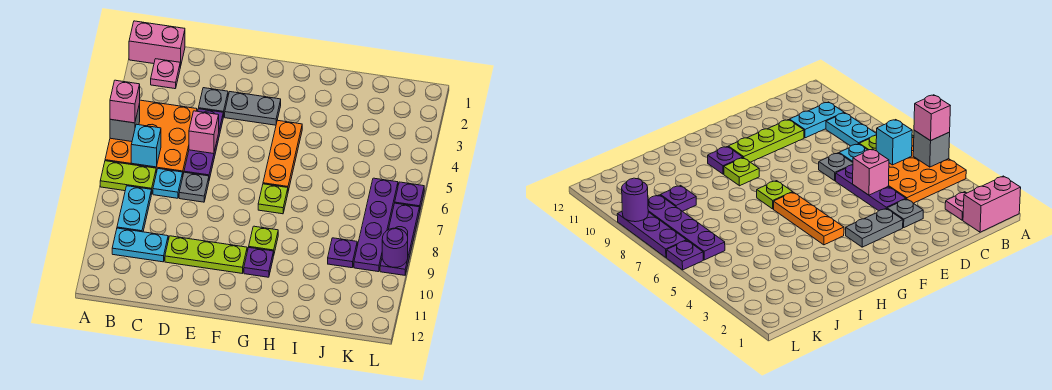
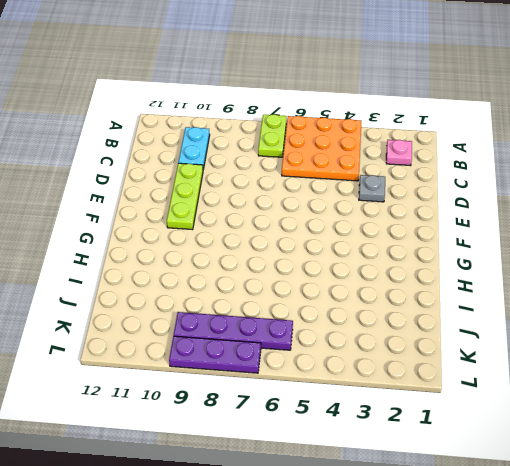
none -> pink 1x2 brick [129,21,185,67]
none -> cyan 1x2 plate [117,186,151,232]
none -> cyan 1x1 plate [153,169,183,198]

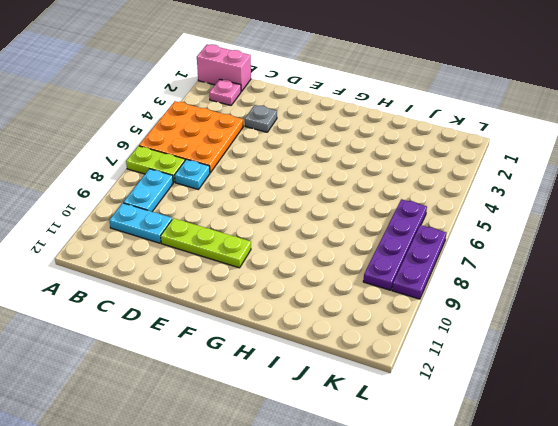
none -> purple 1x3 plate [184,109,223,180]
none -> grey 1x1 plate [179,172,209,202]
none -> grey 1x2 plate [225,92,281,125]

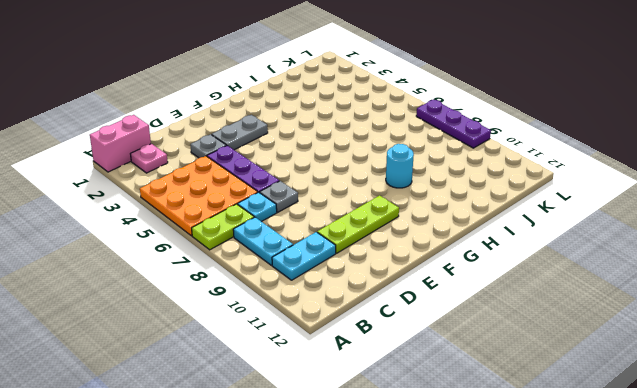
cyan 1x1 round brick [386,144,414,188] -> none
none -> orange 1x3 plate [263,120,302,191]
none -> lime 1x1 plate [258,184,288,214]
none -> lime 1x1 plate [249,226,278,256]

